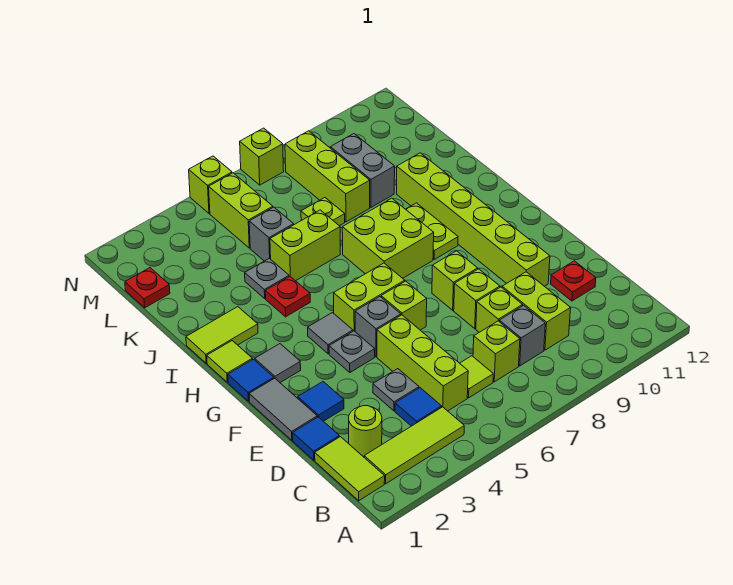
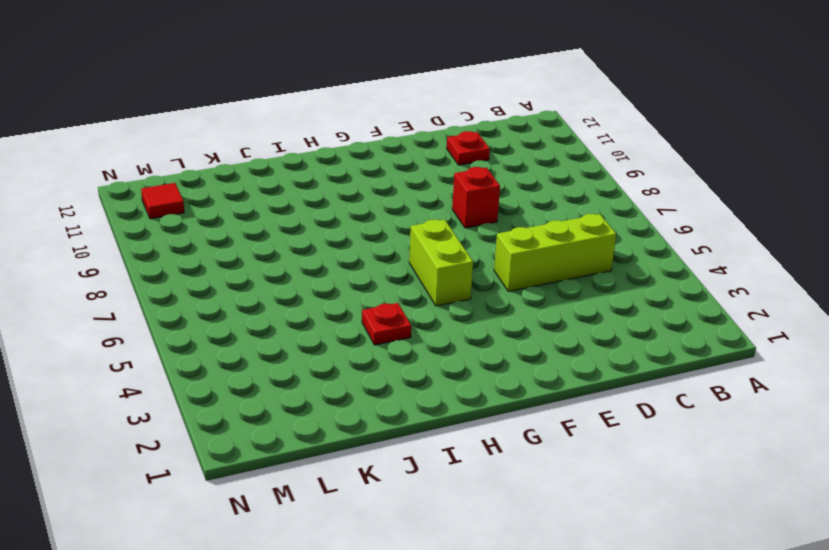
red 1x1 brick [452,167,500,228] -> lime 1x1 brick [454,269,500,329]
red 1x1 tile [141,183,184,219] -> none
none -> lime 1x2 tile [315,437,385,501]
none -> lime 1x3 tile [364,407,464,484]
none -> lime 1x1 round brick [349,406,382,457]
none -> blue 1x1 tile [395,388,442,426]

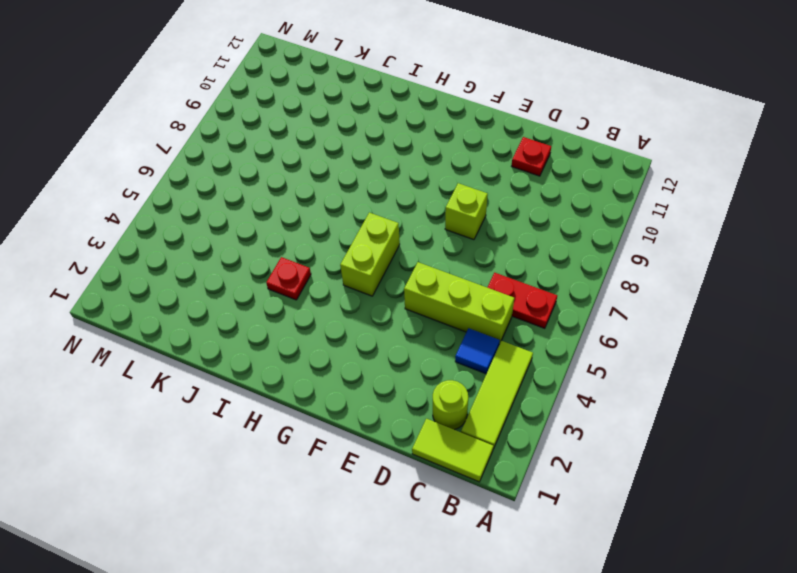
red 1x2 plate [487,273,557,328] -> lime 1x1 tile [460,356,493,398]
none -> lime 1x1 brick [473,321,520,382]
none -> grey 1x1 brick [499,305,545,366]
none -> lime 1x2 brick [502,272,571,350]
none -> blue 1x1 tile [293,417,339,460]

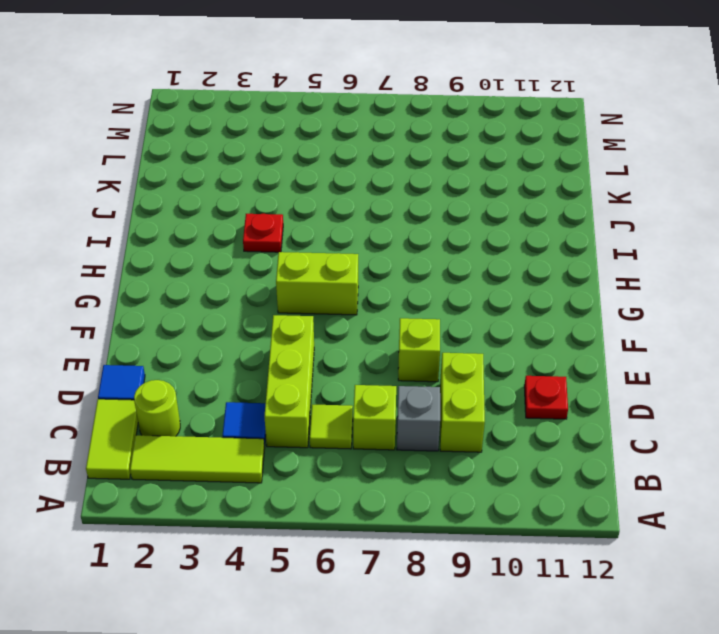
none -> grey 1x1 plate [373,369,419,411]
none -> lime 1x1 brick [476,287,522,332]
none -> grey 1x2 tile [249,378,317,440]
none -> blue 1x1 tile [298,382,344,421]

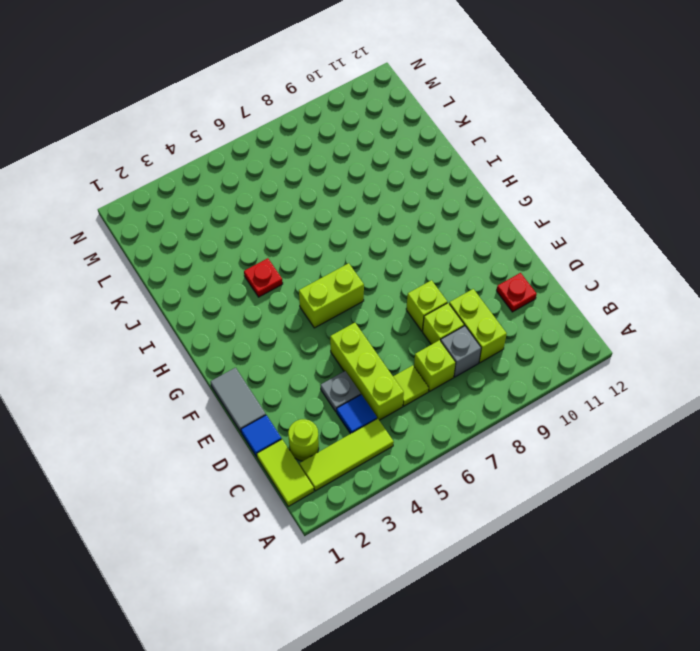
none -> blue 1x1 tile [298,382,344,421]
none -> lime 1x6 brick [397,153,550,286]
none -> grey 1x1 plate [329,331,375,372]
none -> grey 1x1 brick [355,297,401,357]

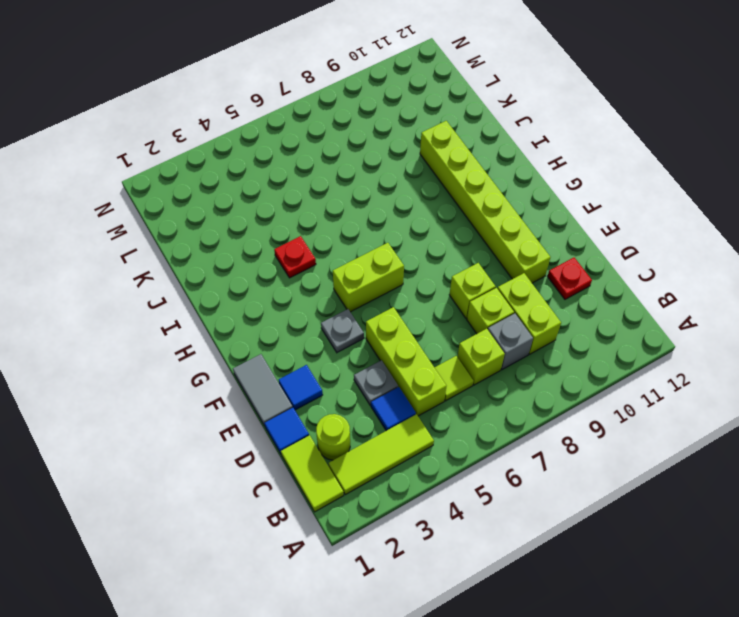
none -> grey 1x1 brick [355,297,401,357]
none -> lime 1x1 brick [381,281,427,330]
none -> lime 1x1 brick [432,251,478,310]
none -> blue 1x1 tile [228,359,274,401]

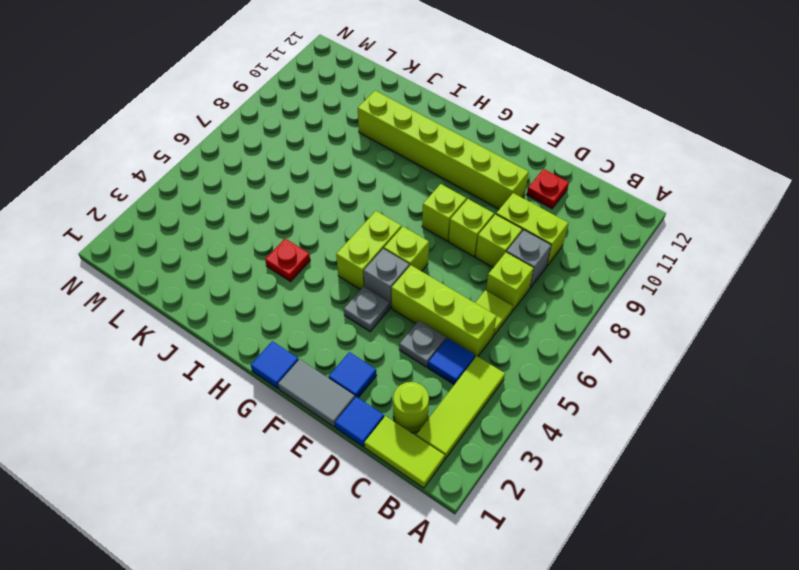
none -> grey 1x1 tile [255,344,301,383]
none -> grey 1x1 tile [308,313,353,354]
none -> lime 1x1 tile [207,341,252,382]
none -> lime 2x2 brick [342,198,434,278]

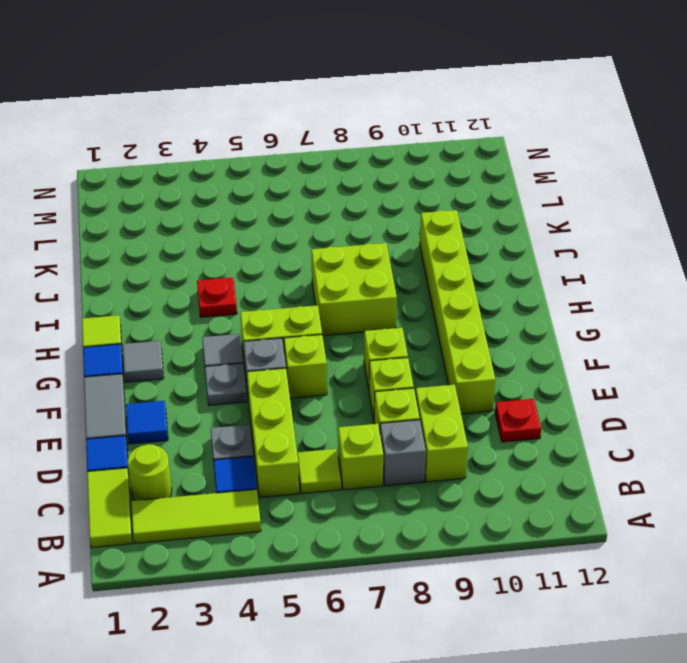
none -> lime 1x2 plate [406,203,458,259]
none -> lime 1x2 tile [186,307,258,363]
none -> grey 1x1 plate [245,258,289,298]
none -> lime 1x2 brick [270,210,340,281]

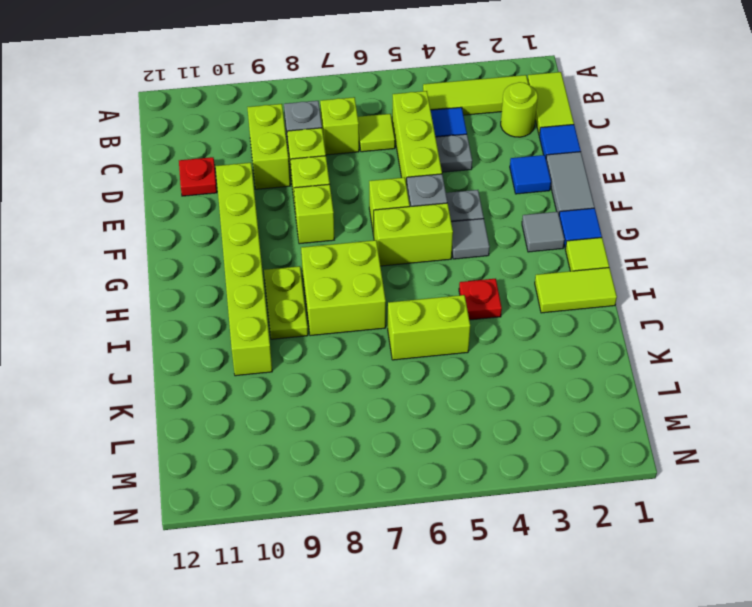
none -> grey 1x1 plate [245,258,289,298]
none -> grey 1x1 brick [249,207,294,261]
none -> lime 1x1 plate [301,198,345,226]
none -> lime 1x3 brick [285,131,370,222]

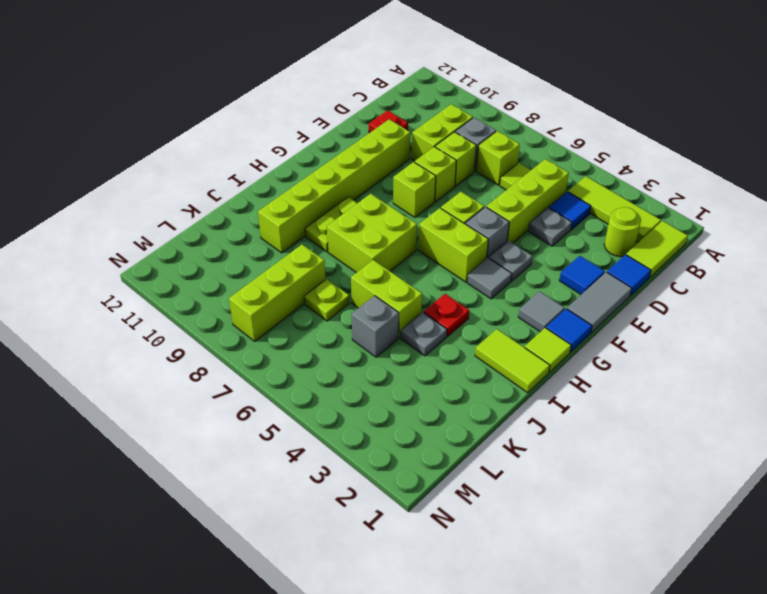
none -> grey 1x2 brick [330,134,395,207]
none -> red 1x1 plate [125,268,170,308]
none -> lime 1x2 brick [209,173,273,248]
none -> lime 1x1 brick [189,156,232,213]

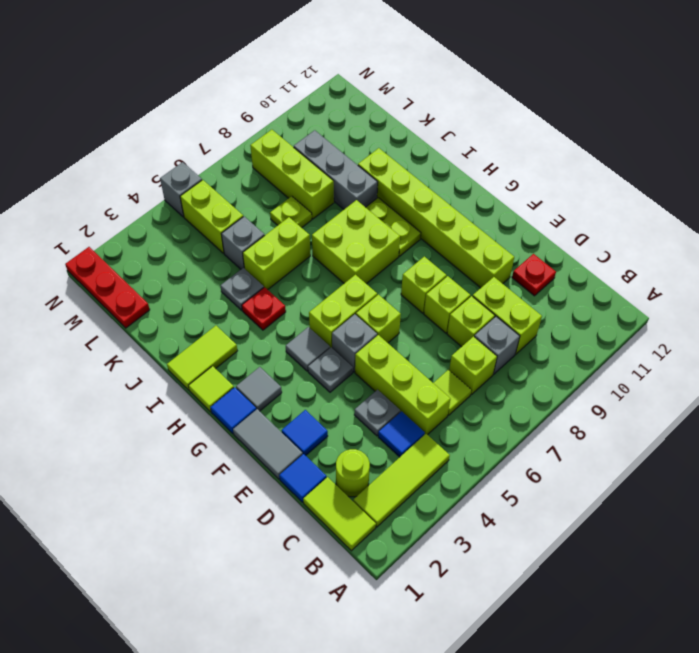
grey 1x3 brick [294,130,378,209] -> grey 1x2 brick [330,134,395,207]
red 1x3 plate [65,247,150,328] -> red 1x1 plate [125,268,170,308]
grey 1x1 brick [160,162,202,217] -> lime 1x1 brick [189,156,232,213]
none -> lime 1x1 brick [240,128,284,185]

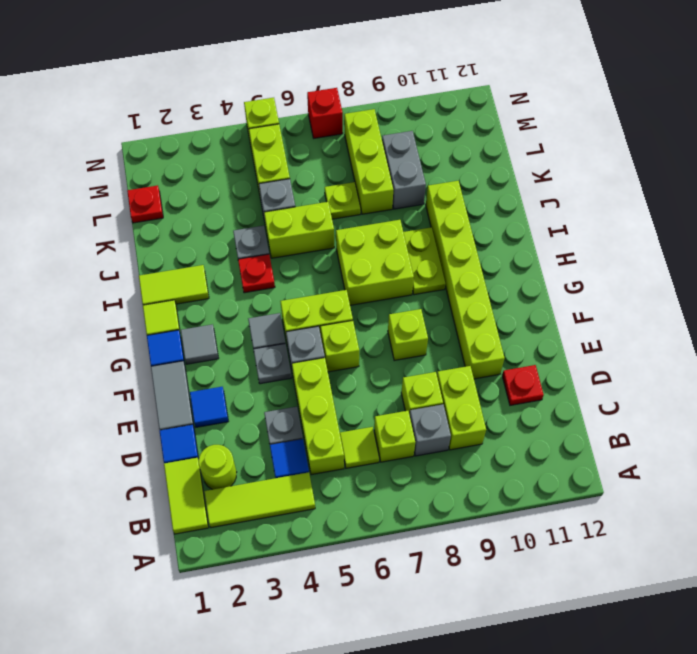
red 1x1 brick [307,88,343,138] -> lime 1x1 brick [240,128,284,185]
none -> lime 1x1 brick [454,269,500,329]

